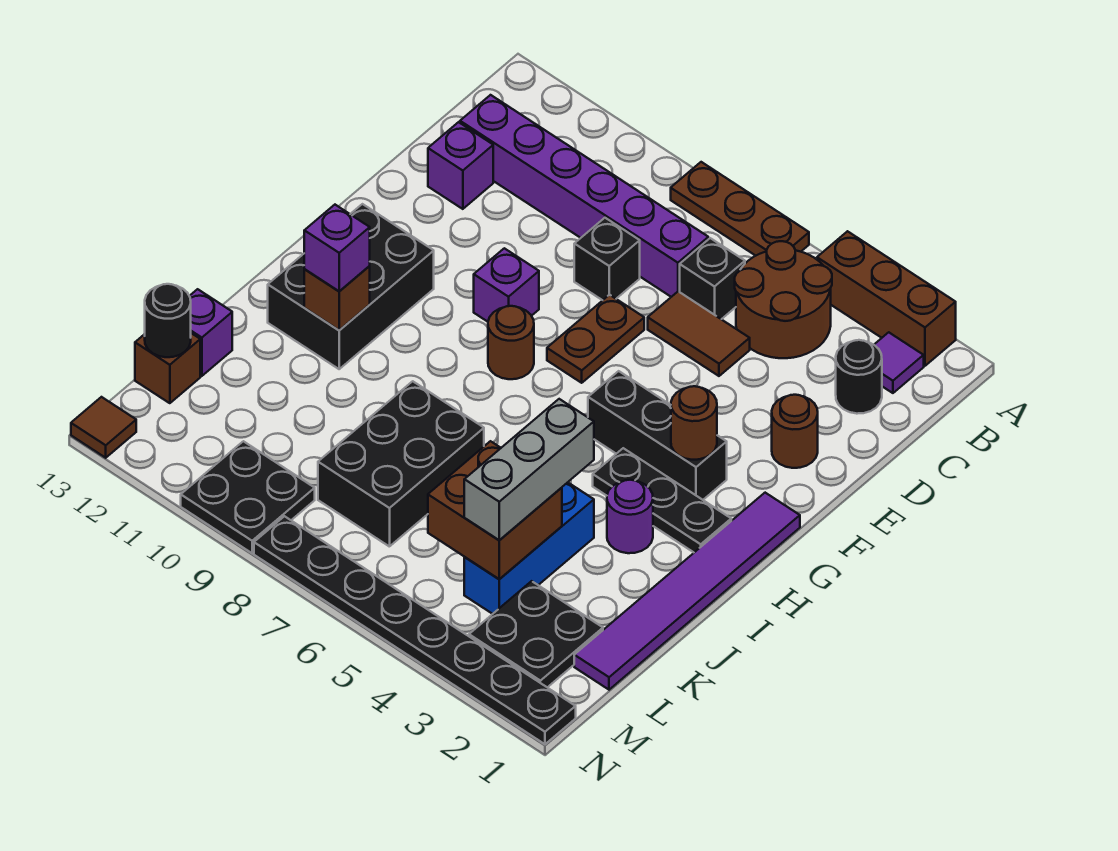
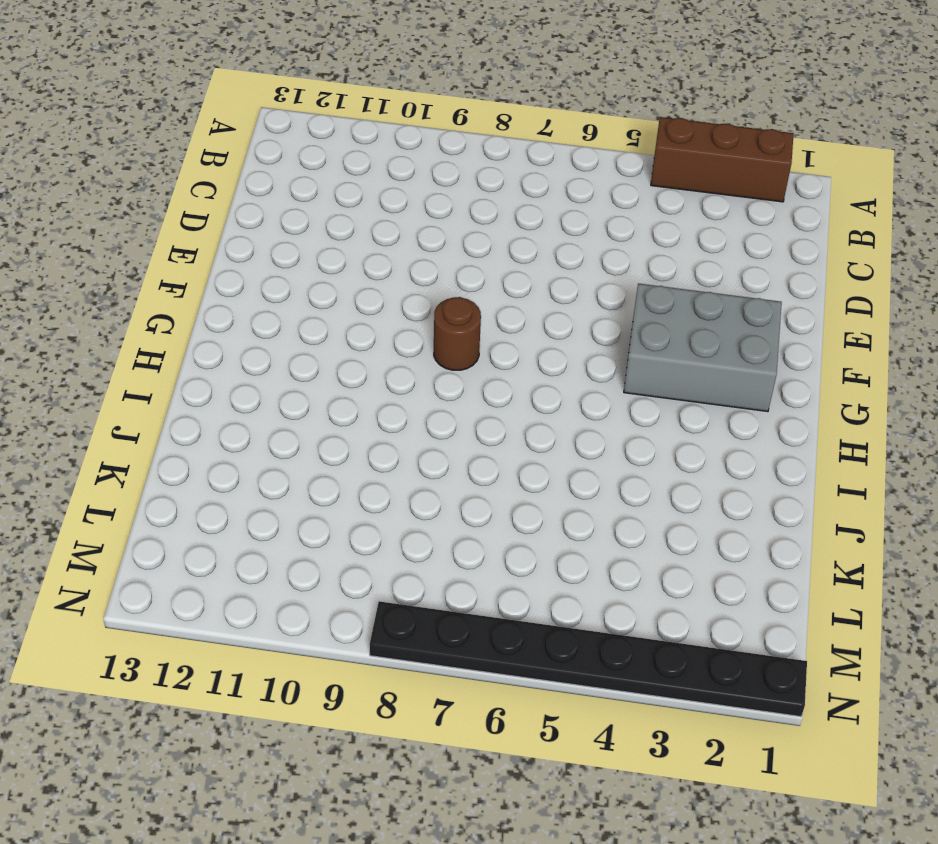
grey 2x3 brick [624,283,782,412] -> black 1x3 brick [588,371,727,500]
none -> brown 1x3 plate [671,162,809,256]
none -> purple 1x1 tile [874,332,924,393]
none -> brown 2x2 round brick [735,241,832,358]
none -> black 1x1 round brick [836,340,882,414]

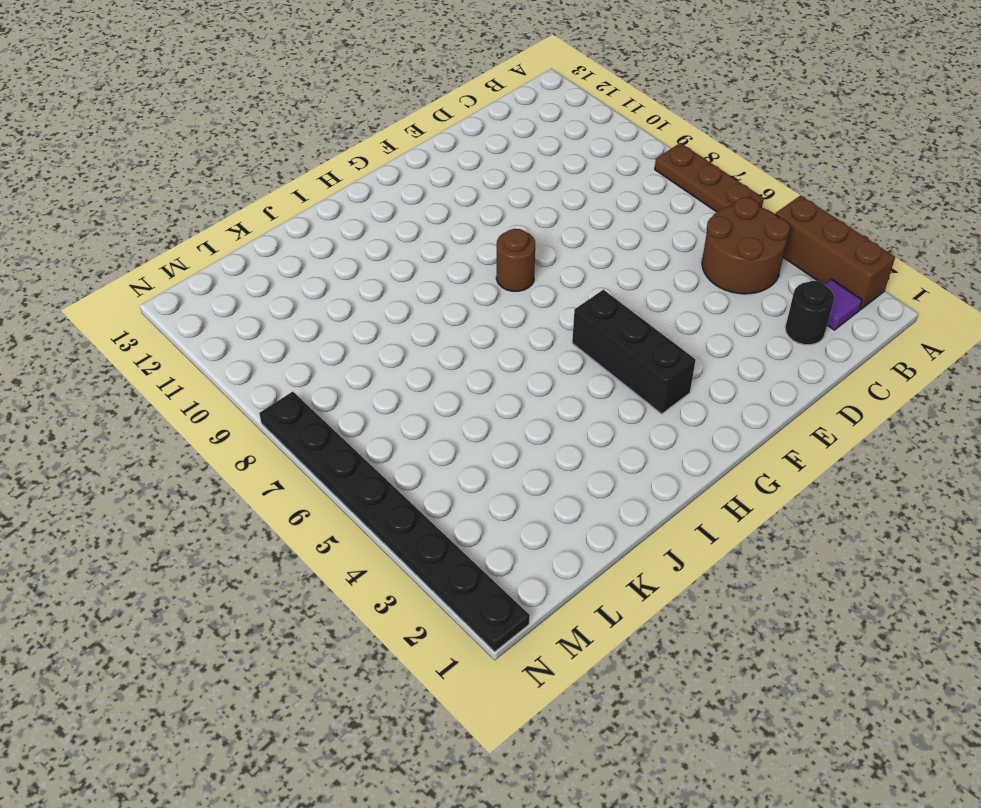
none -> black 1x1 brick [680,238,745,319]
none -> purple 1x6 brick [460,95,708,297]
none -> brown 1x2 tile [648,291,750,376]
none -> black 1x1 brick [574,218,640,300]

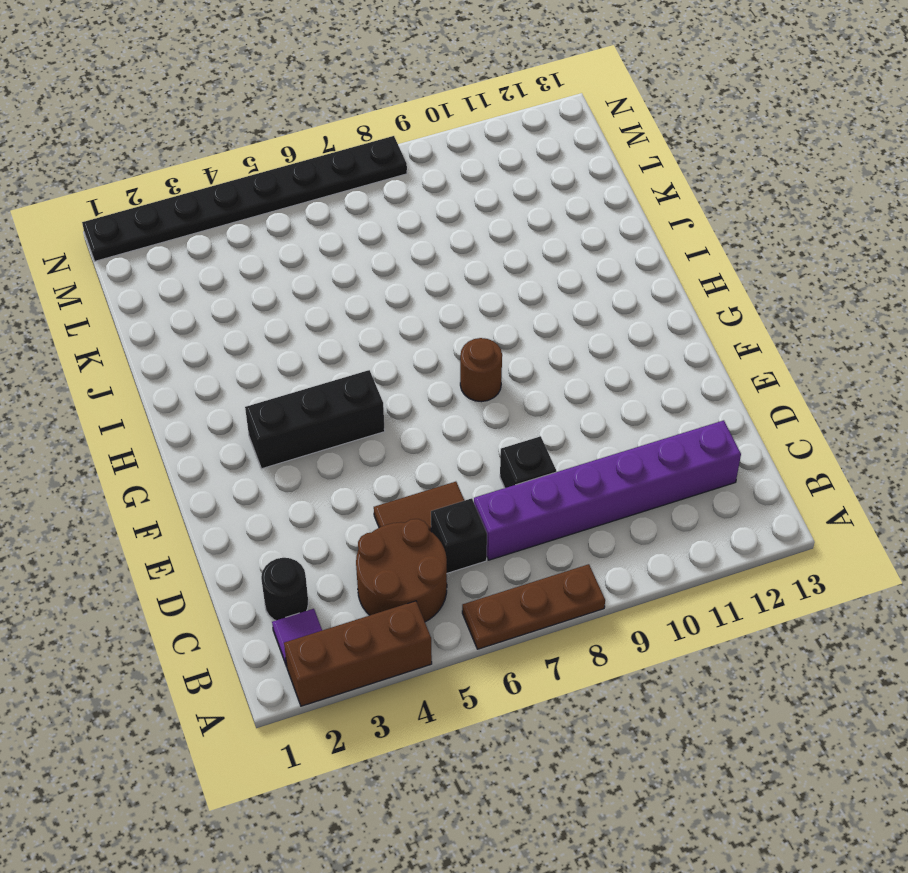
none -> purple 1x1 brick [428,122,493,209]
none -> brown 1x1 round brick [772,395,818,468]
none -> brown 1x2 plate [547,295,644,383]
none -> purple 1x1 brick [474,248,539,322]

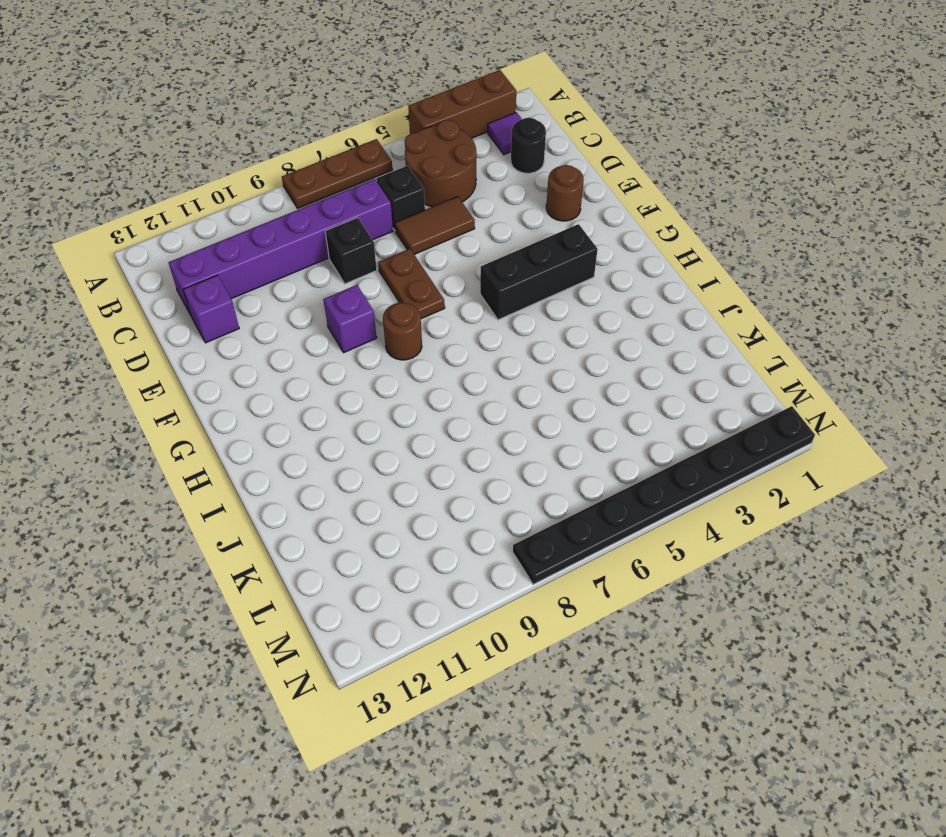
none -> purple 1x6 tile [574,493,800,690]
none -> black 2x3 brick [268,204,434,369]
none -> black 1x3 plate [593,448,731,552]
none -> purple 1x1 round brick [607,480,653,553]

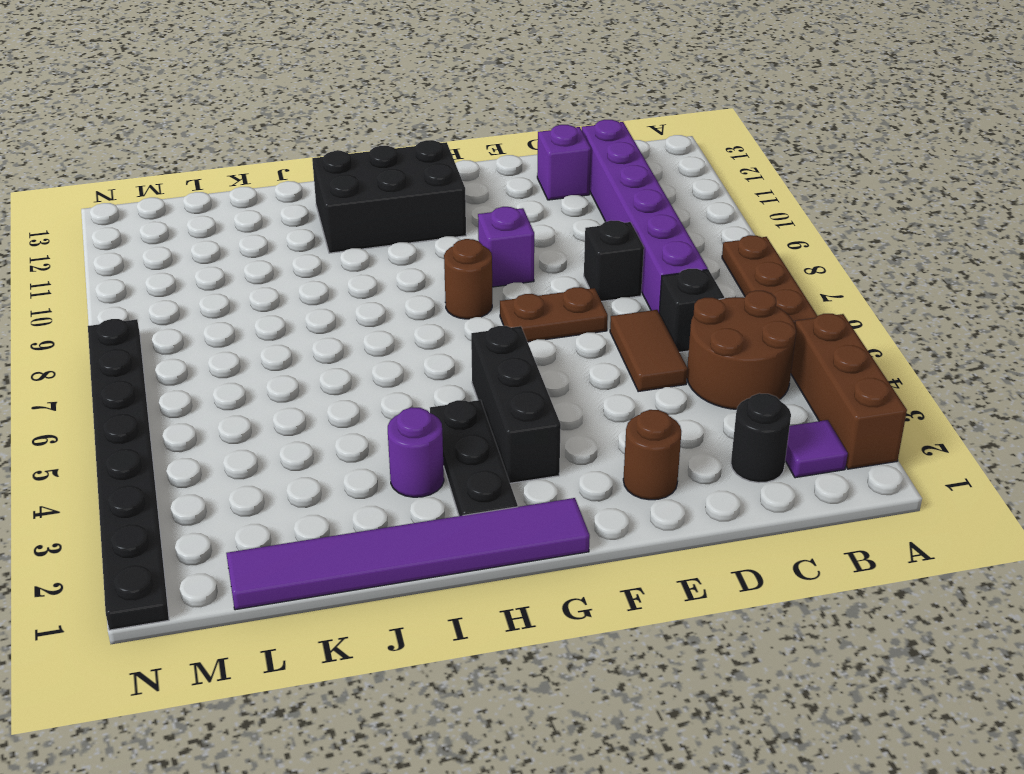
none -> blue 1x3 brick [464,482,594,614]
none -> black 2x3 brick [318,381,484,547]
none -> purple 1x1 brick [190,289,232,376]
none -> black 2x2 plate [469,581,603,687]

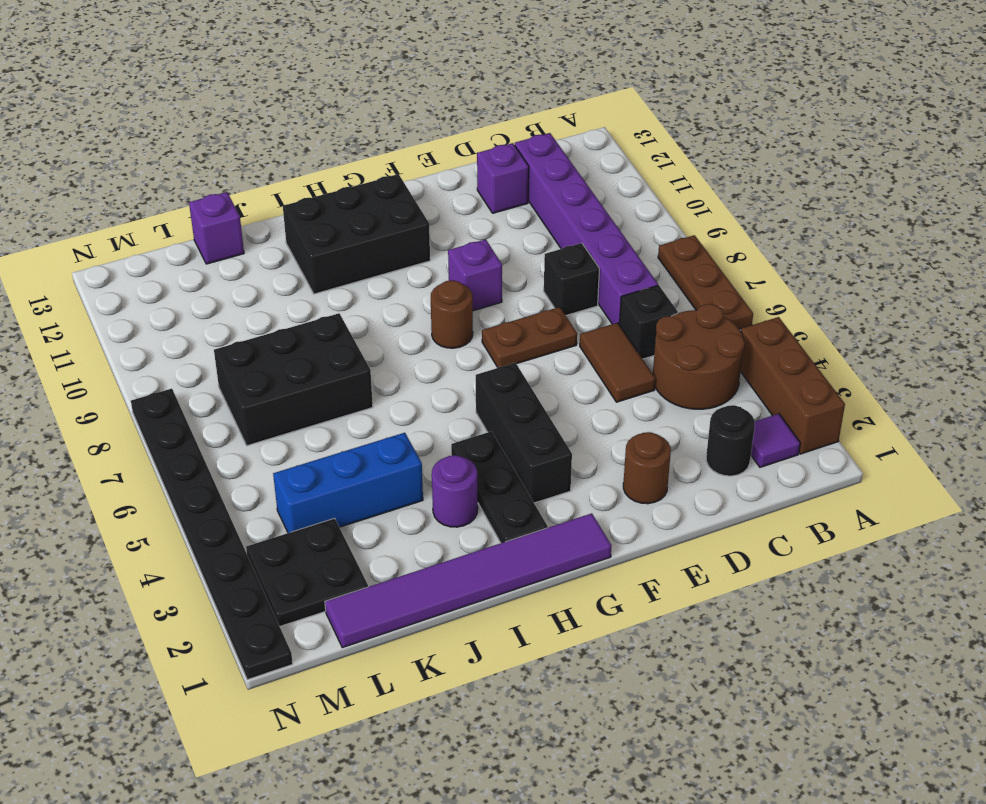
none -> brown 1x1 brick [135,333,200,403]
none -> black 2x2 plate [181,441,315,553]
none -> brown 1x1 tile [71,397,136,458]
none -> brown 1x1 round brick [671,386,717,460]

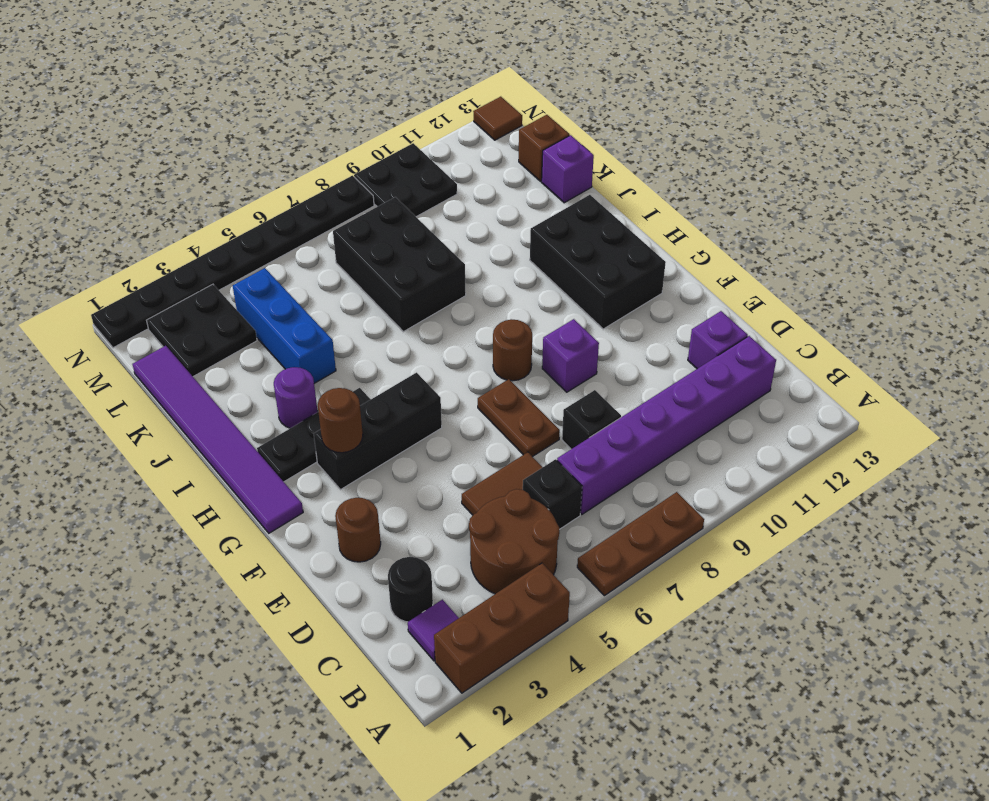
none -> brown 1x1 brick [304,266,370,330]
none -> brown 2x2 brick [428,441,562,579]
none -> black 1x1 round brick [145,284,191,357]
none -> purple 1x1 brick [304,205,370,291]

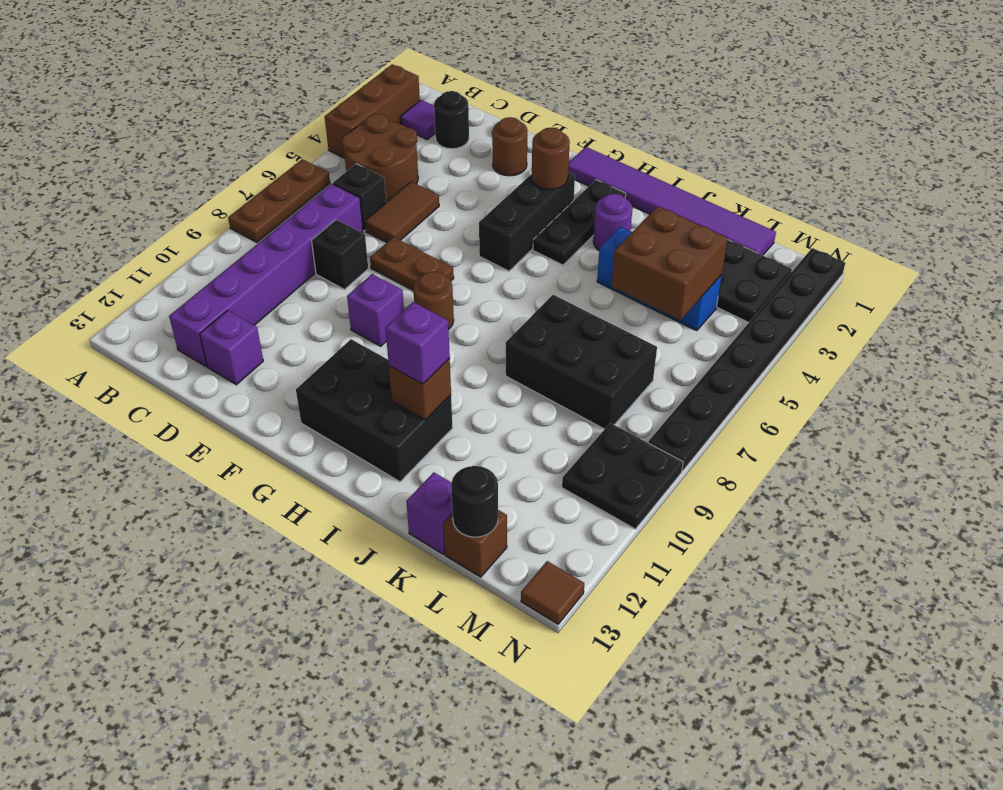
none -> grey 1x3 brick [464,399,594,540]

